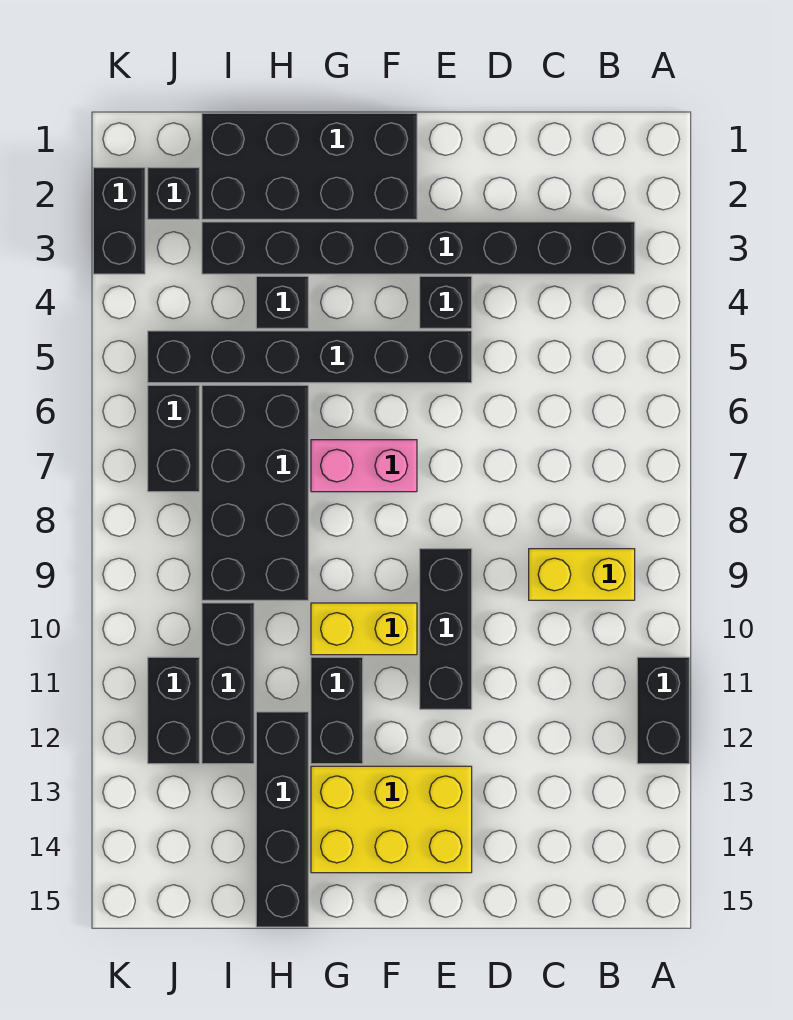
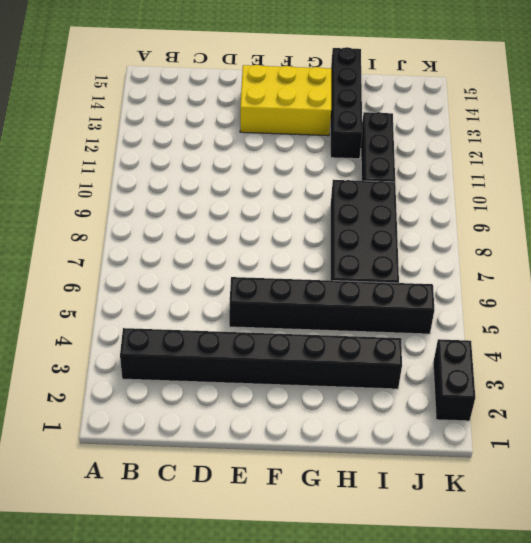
none -> black 1x2 brick [637,657,689,764]
none -> yellow 1x2 brick [529,549,635,600]
none -> black 1x1 brick [420,276,472,328]

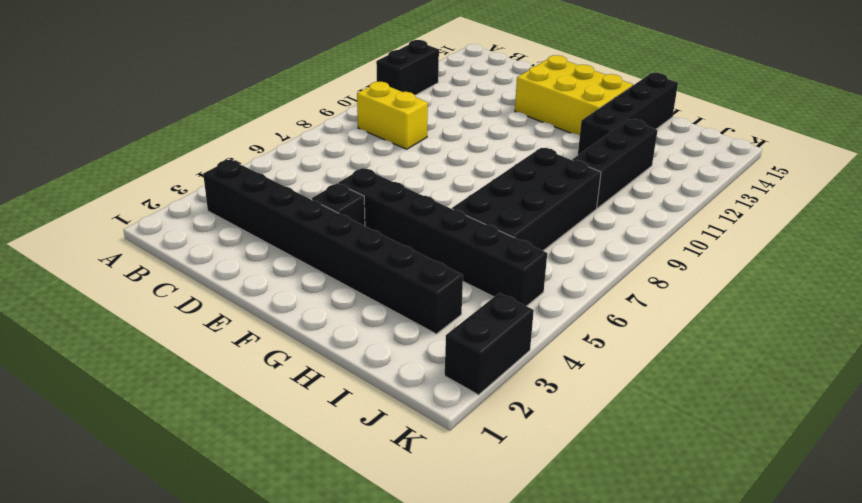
none -> black 1x3 brick [420,549,472,709]
none -> black 2x4 brick [202,113,417,219]
none -> pink 1x2 brick [311,440,417,492]

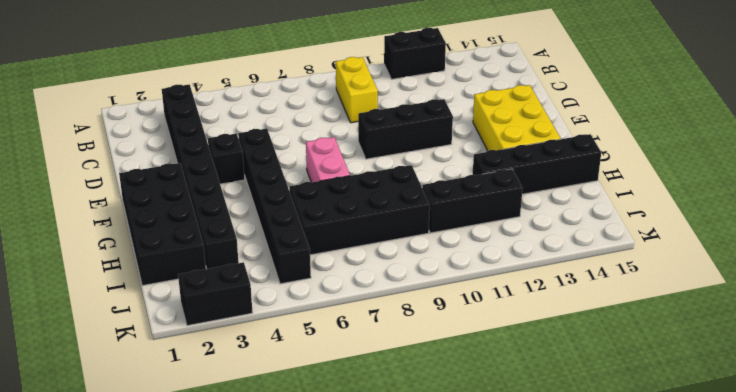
none -> yellow 1x2 brick [311,603,417,655]
none -> black 1x2 brick [311,657,363,764]
none -> black 1x1 brick [256,276,308,328]

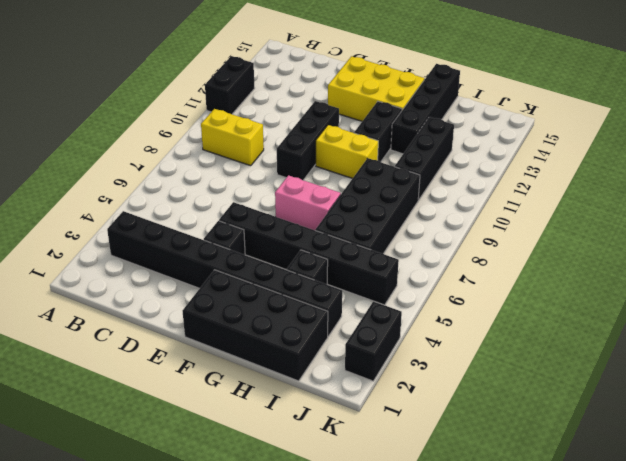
none -> black 1x1 brick [148,168,199,219]
none -> black 1x2 brick [148,385,199,492]
none -> black 1x2 brick [148,657,199,764]

